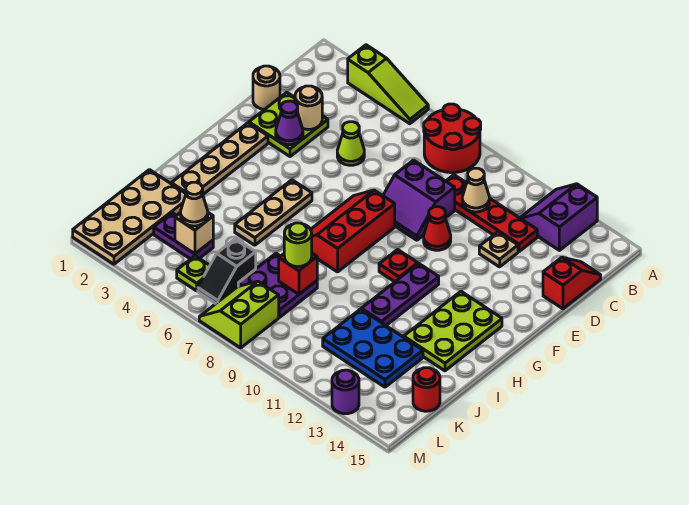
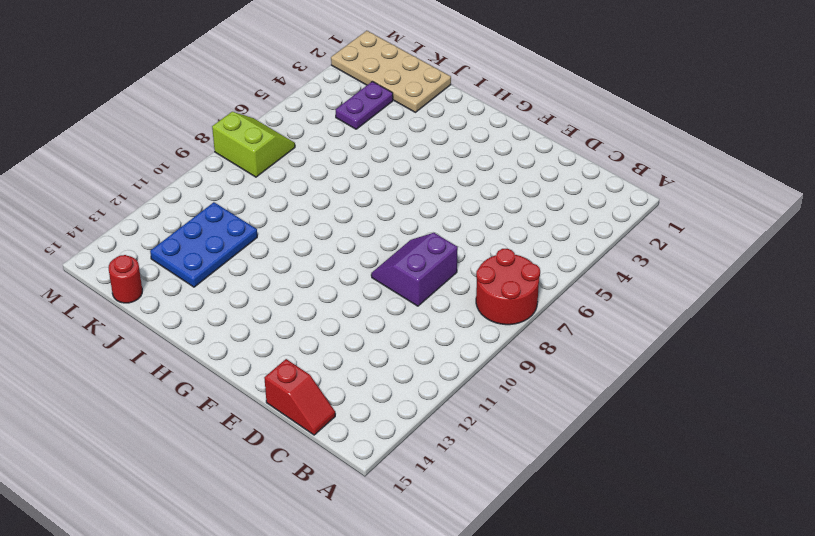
none -> lime 1x3 slope [348,45,428,124]
none -> purple 2x2 slope [520,184,597,250]
none -> red 1x4 plate [446,175,537,252]
none -> tan 1x1 round brick [253,66,280,110]

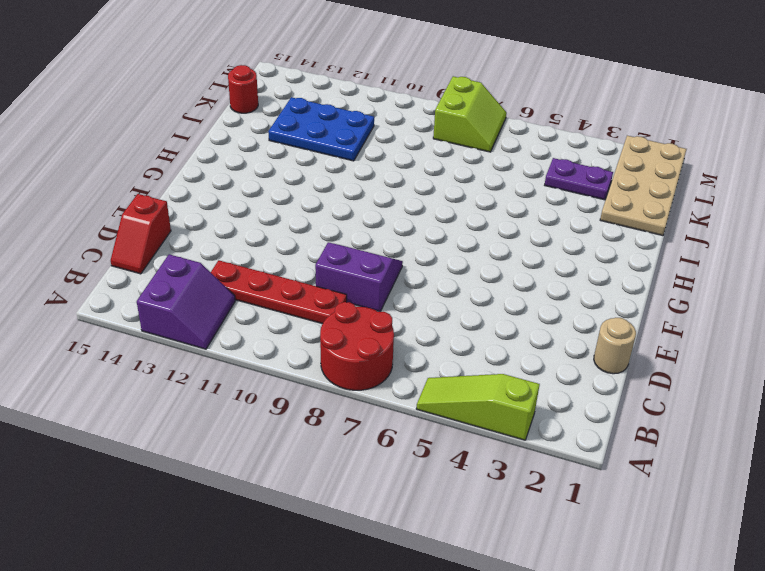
none -> lime 2x2 plate [249,92,328,157]
none -> lime 1x1 cone [337,122,364,165]
none -> tan 1x1 plate [479,232,518,267]
none -> red 1x1 cone [424,207,451,250]

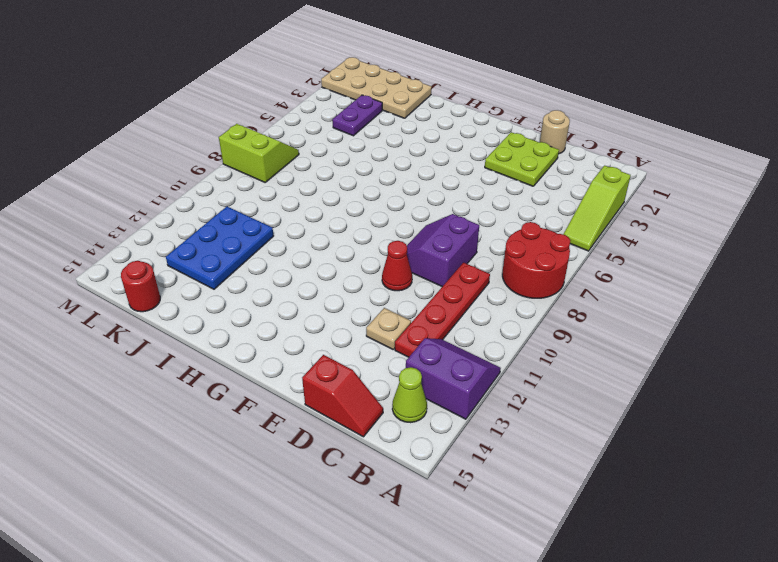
lime 1x1 cone [392,367,427,423] -> lime 1x1 cone moved to [337,122,364,165]
none -> tan 1x4 plate [171,123,268,194]
none -> red 2x3 slope [311,190,395,272]
none -> tan 1x3 plate [235,180,312,245]
none -> red 1x1 plate [379,250,418,282]

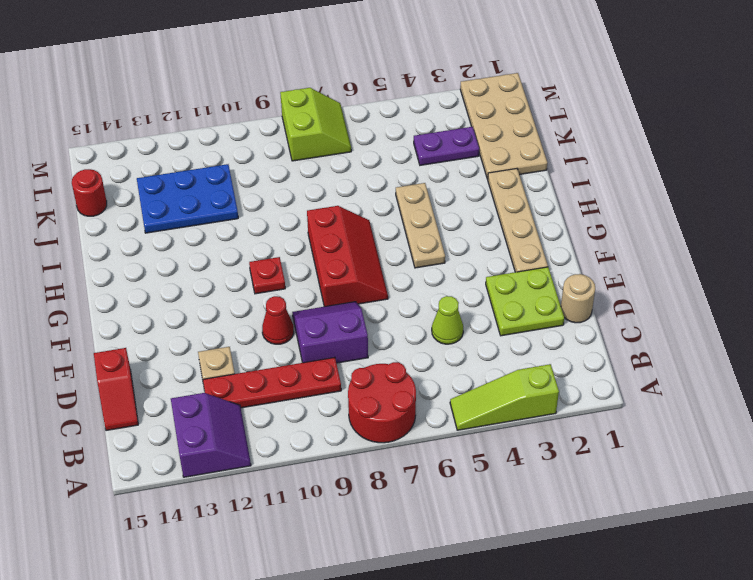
none -> purple 1x3 plate [361,263,439,325]
none -> lime 2x3 plate [404,292,502,371]
none -> purple 2x2 plate [238,253,317,317]
none -> black 1x2 slope [198,239,256,304]

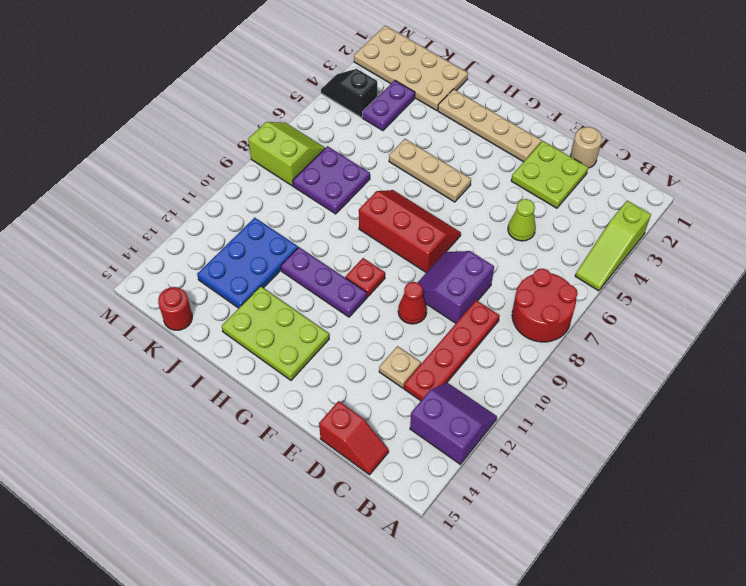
black 1x2 slope [321,69,377,118] -> black 1x2 slope moved to [198,239,256,304]
none -> lime 1x1 plate [177,256,210,291]
none -> purple 1x1 round brick [332,370,359,414]
none -> tan 1x1 cone [462,168,489,212]
none -> tan 1x1 round brick [295,86,322,130]

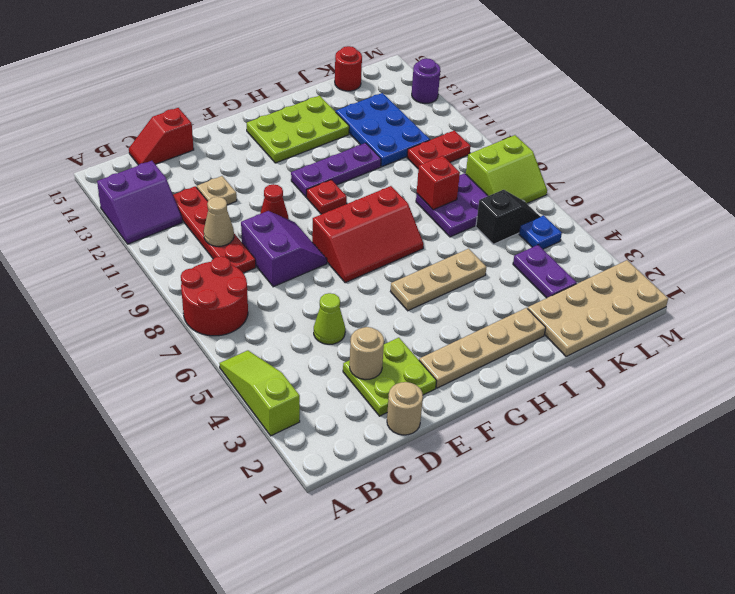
red 1x2 plate [407,131,471,169] -> none
blue 1x1 plate [519,215,562,249] -> lime 1x1 plate [177,256,210,291]
none -> purple 1x1 cone [276,101,303,145]
none -> tan 1x1 brick [175,213,213,254]
none -> lime 1x1 round brick [284,223,312,267]
none -> tan 1x1 cone [180,182,208,226]

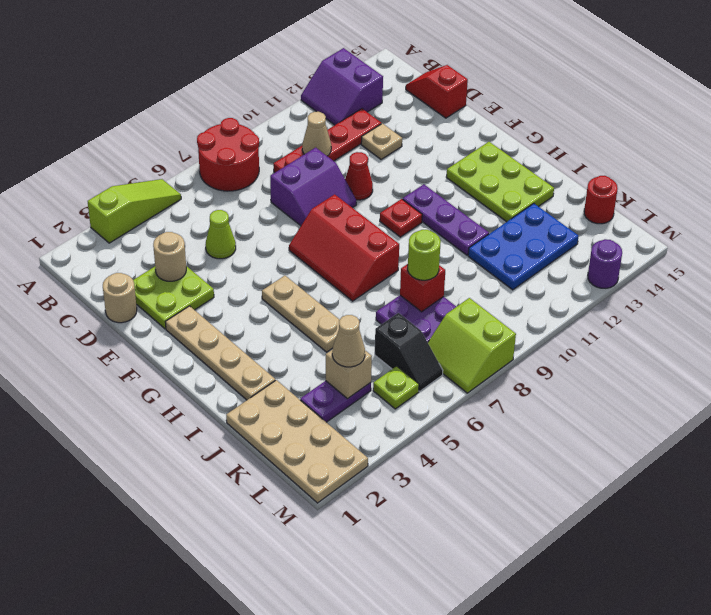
none -> purple 1x1 cone [276,101,303,145]

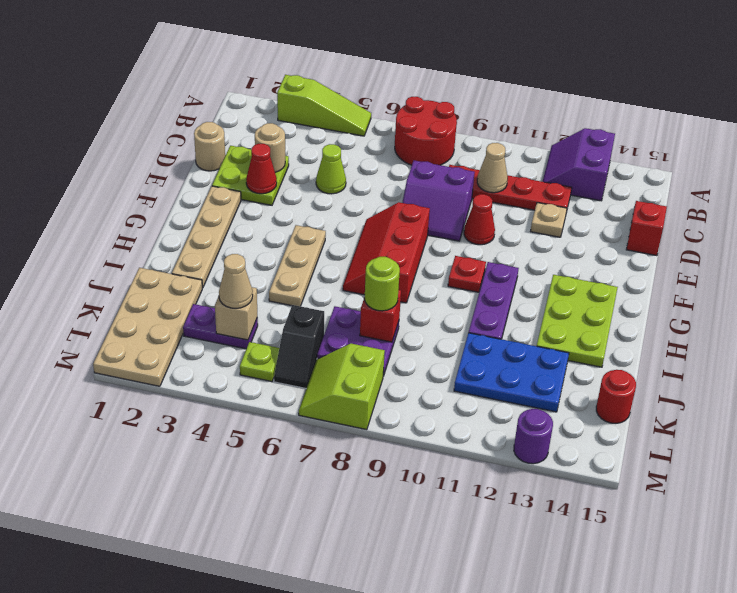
red 1x1 cone [246,144,277,194] -> purple 1x1 cone [276,101,303,145]

